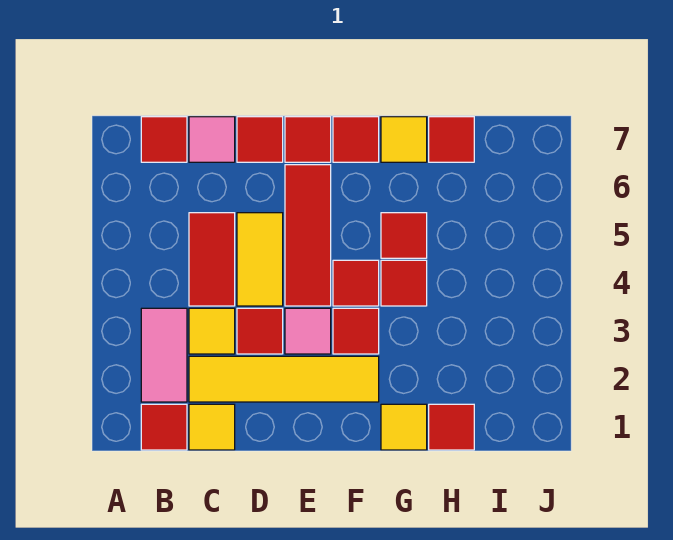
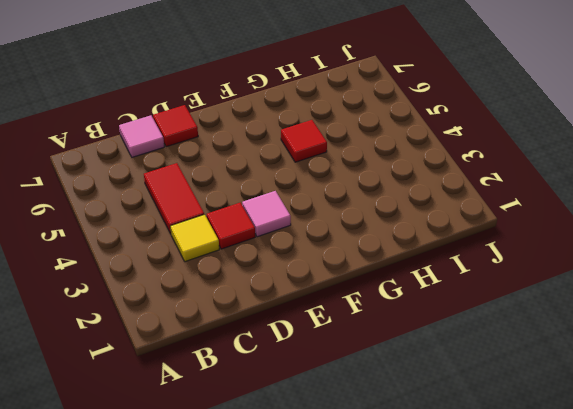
none -> red 1x1 tile [141,404,187,450]
none -> pink 1x2 tile [141,308,187,402]
none -> red 1x1 tile [141,117,187,162]

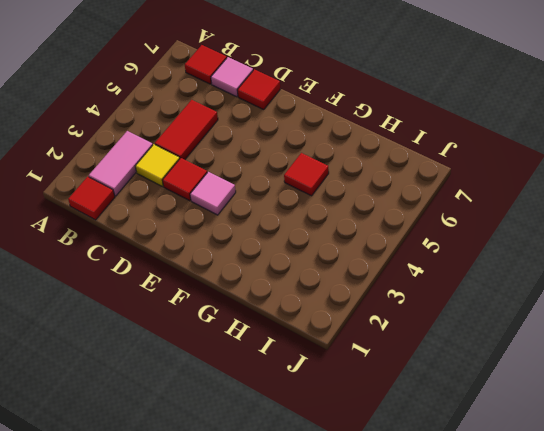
none -> yellow 1x1 tile [189,404,235,450]
none -> yellow 1x4 tile [189,356,379,402]
none -> yellow 1x2 tile [237,213,283,306]

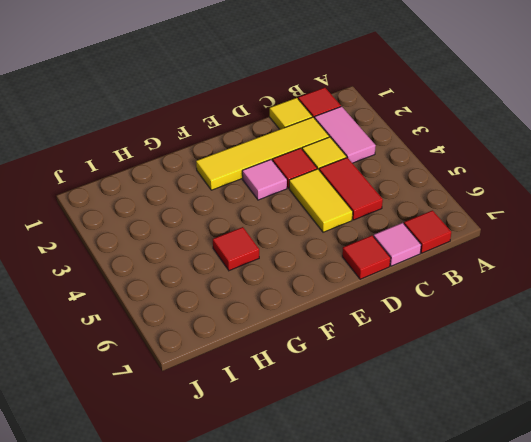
none -> red 1x3 tile [285,165,331,306]
none -> red 1x1 tile [285,117,331,162]
none -> red 1x1 tile [333,308,379,354]

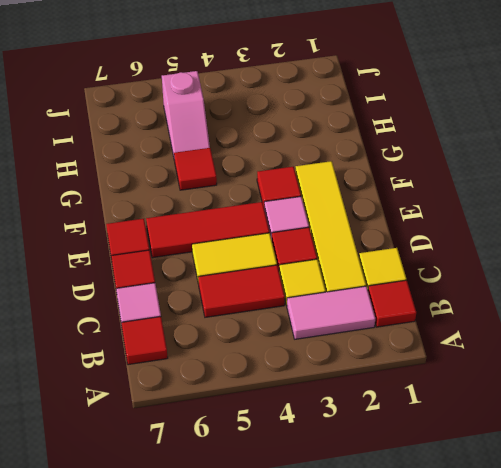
pink 1x2 slope [162,71,210,157] -> none
none -> red 1x1 tile [333,260,379,306]
none -> red 1x1 tile [333,117,379,162]
none -> yellow 1x1 tile [381,404,427,450]

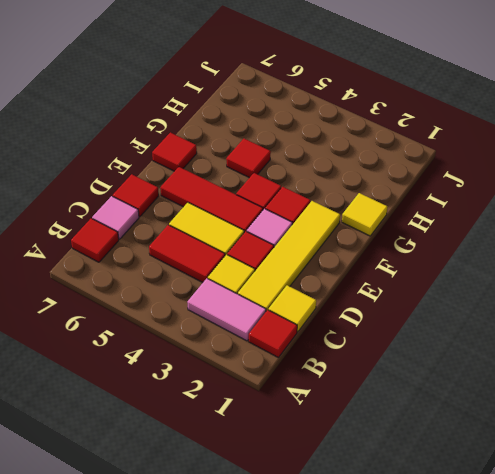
none -> red 1x1 tile [285,117,331,162]
none -> red 1x1 tile [381,260,427,306]
none -> yellow 1x1 tile [381,117,427,162]

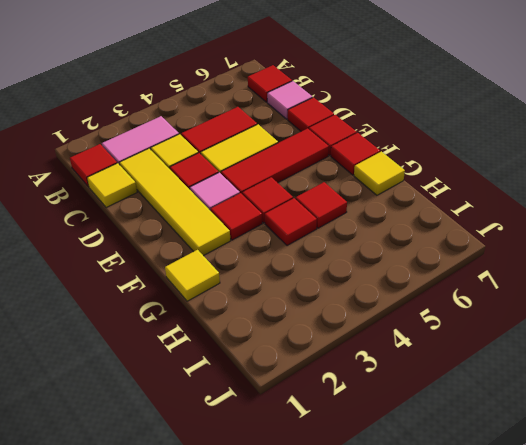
none -> red 1x1 tile [429,404,474,450]
none -> red 1x1 tile [429,117,474,162]

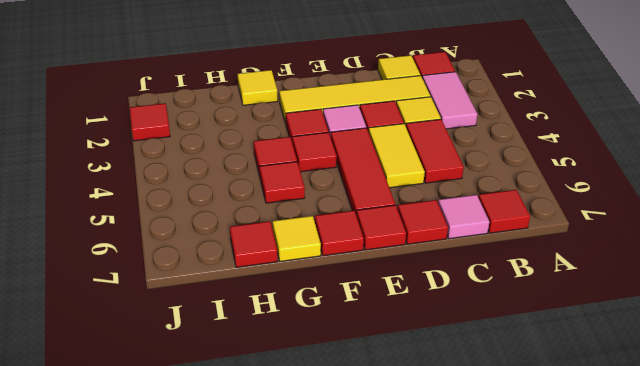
red 1x1 tile [130,103,170,141] -> red 1x1 tile moved to [429,404,474,450]

